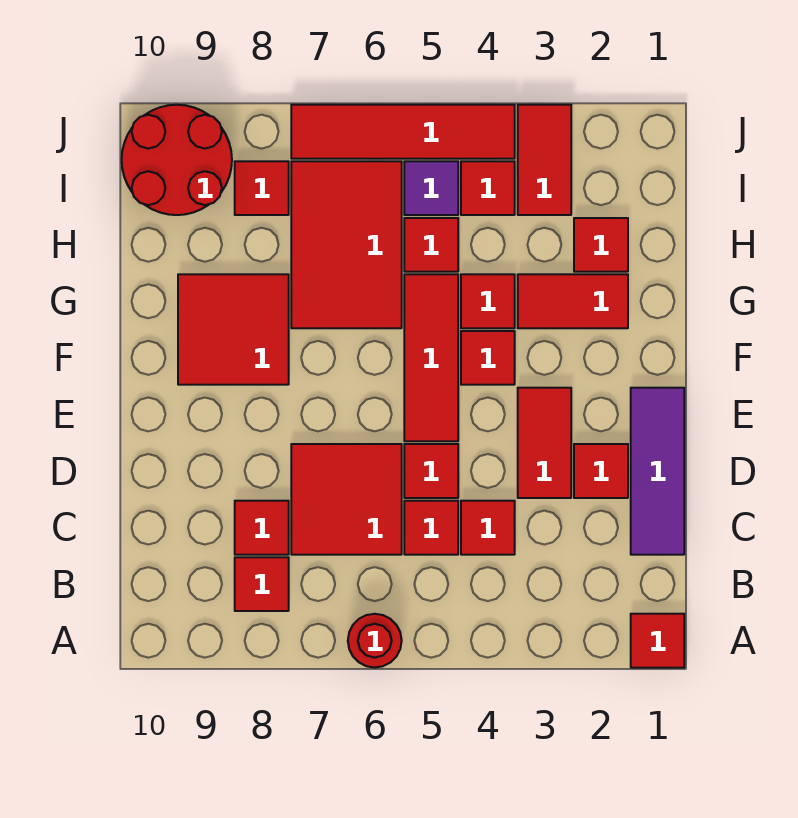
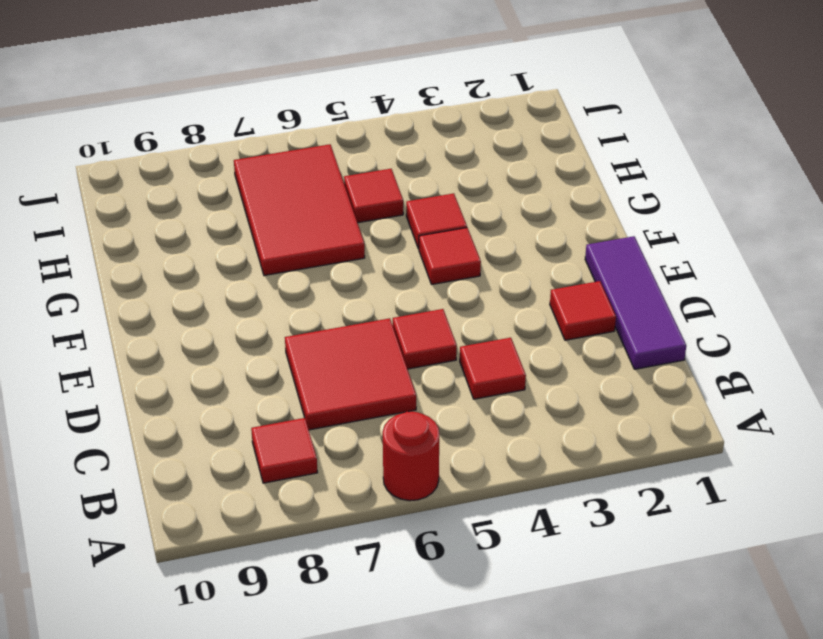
none -> red 1x1 tile [631,614,684,668]
none -> red 1x1 tile [404,501,458,555]
none -> red 1x1 tile [235,501,289,555]

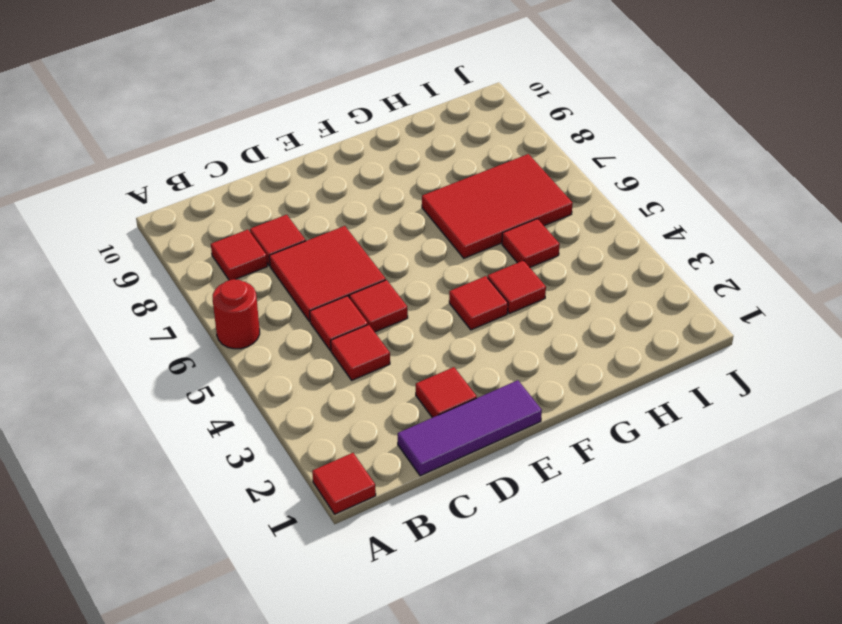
none -> red 1x2 tile [518,388,571,498]
none -> red 1x3 tile [404,274,458,441]
none -> red 2x2 tile [178,274,289,385]

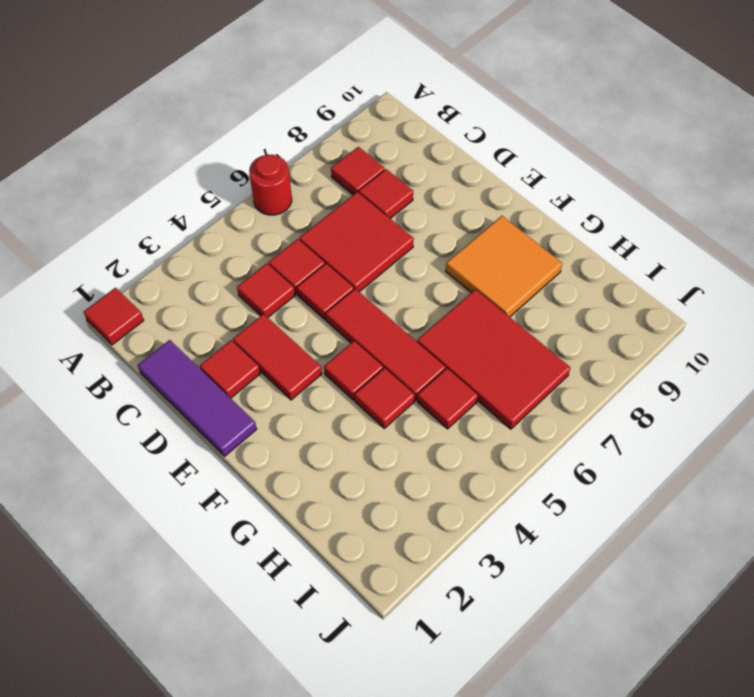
orange 2x2 tile [446,216,562,317] -> red 2x2 tile [178,274,289,385]
none -> red 1x2 tile [518,274,628,328]
none -> red 1x1 tile [574,218,628,272]
none -> red 1x2 tile [518,105,571,215]

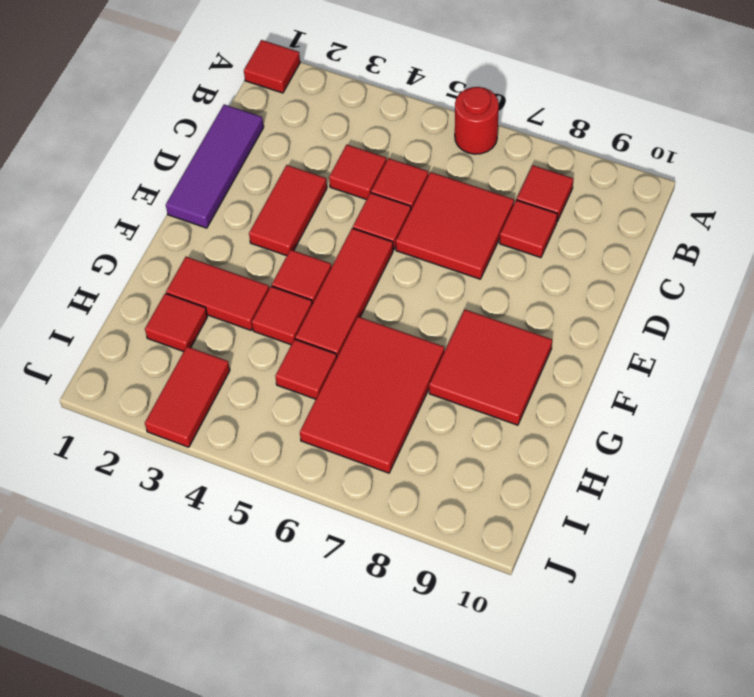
none -> red 1x1 tile [574,444,628,498]
none -> red 1x1 tile [461,161,515,215]
none -> purple 1x1 tile [404,161,458,215]

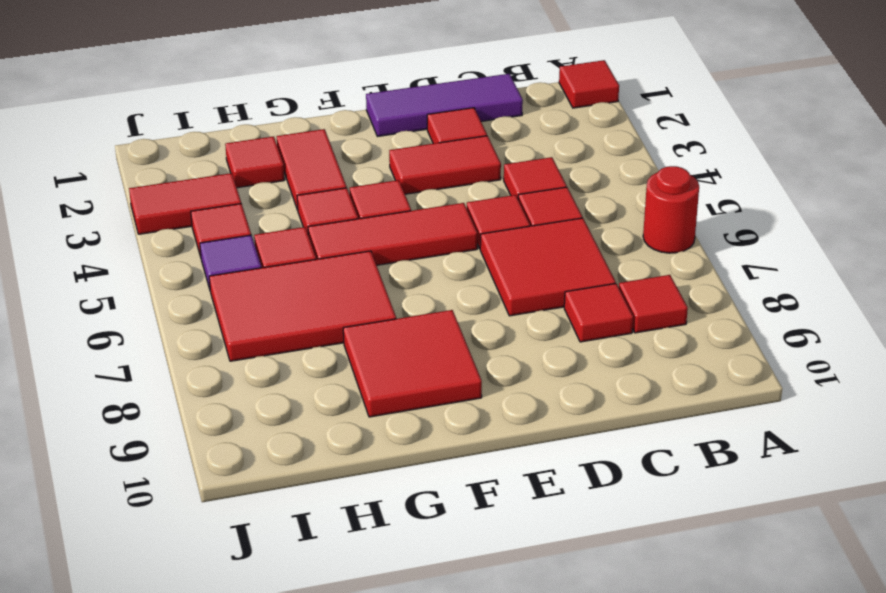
none -> red 1x1 tile [235,161,289,215]
none -> red 2x2 round brick [122,105,232,215]
none -> red 1x4 tile [291,105,515,159]

